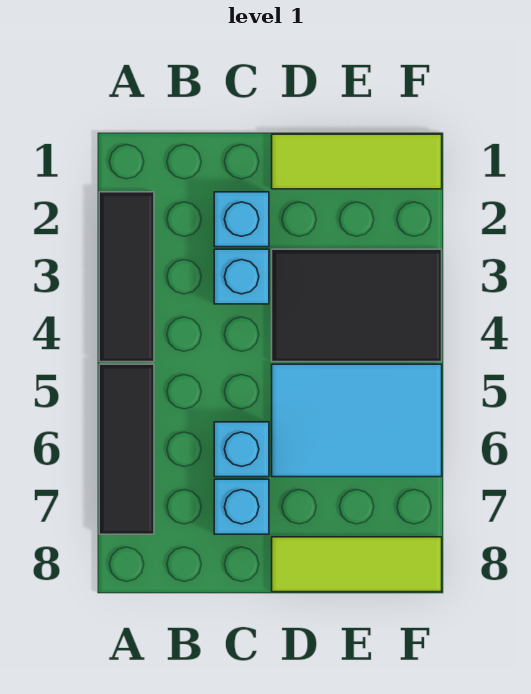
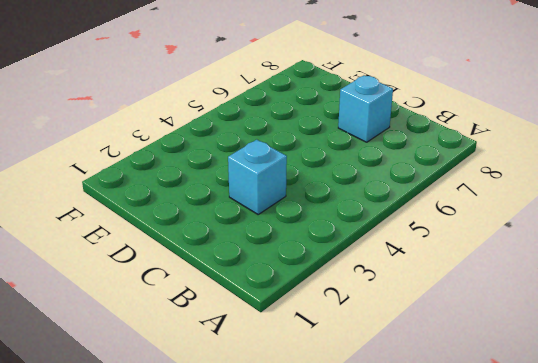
none -> black 1x3 tile [99,192,154,362]
none -> black 1x3 tile [99,364,154,534]

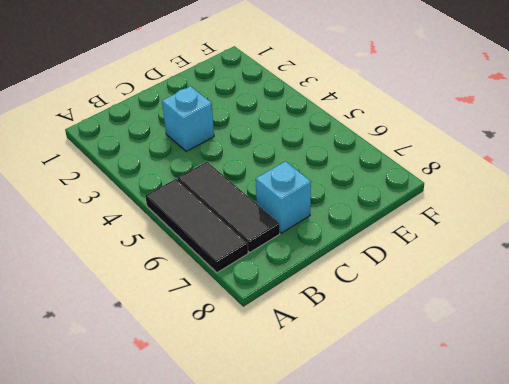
black 1x3 tile [178,162,280,252] -> black 1x3 tile moved to [99,192,154,362]
none -> cyan 1x1 brick [214,192,269,247]
none -> cyan 1x1 brick [214,422,269,477]

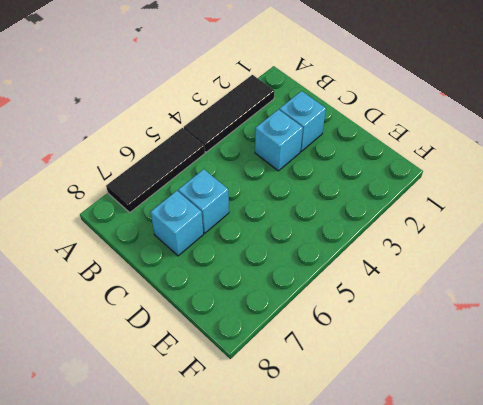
none -> lime 1x3 tile [272,134,442,189]
none -> black 2x3 tile [272,249,442,362]

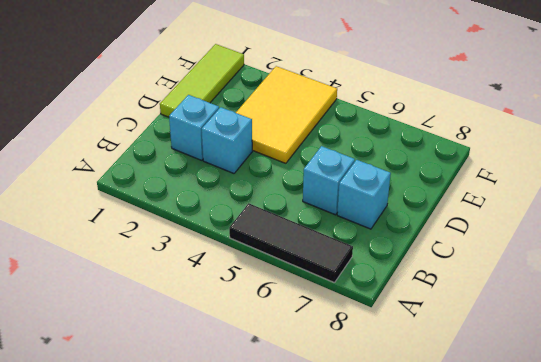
yellow 2x3 tile [236,66,337,163] -> black 2x3 tile [272,249,442,362]
none -> black 1x3 tile [99,192,154,362]
none -> cyan 2x3 tile [272,364,442,477]

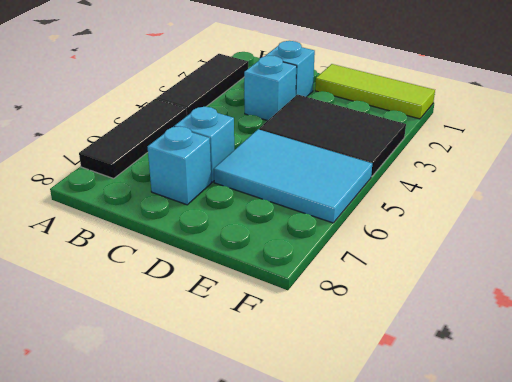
none -> lime 1x3 tile [272,537,442,592]

